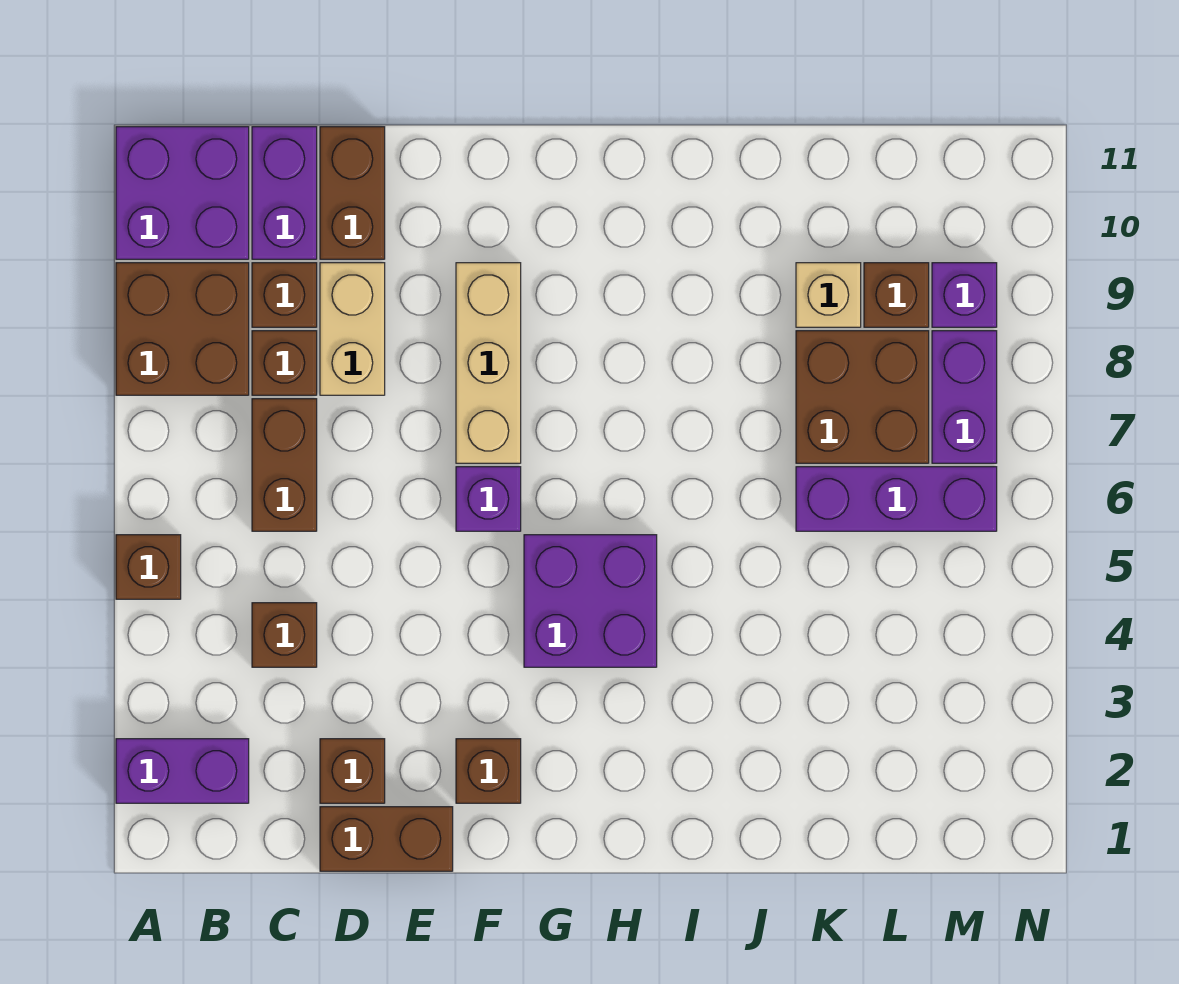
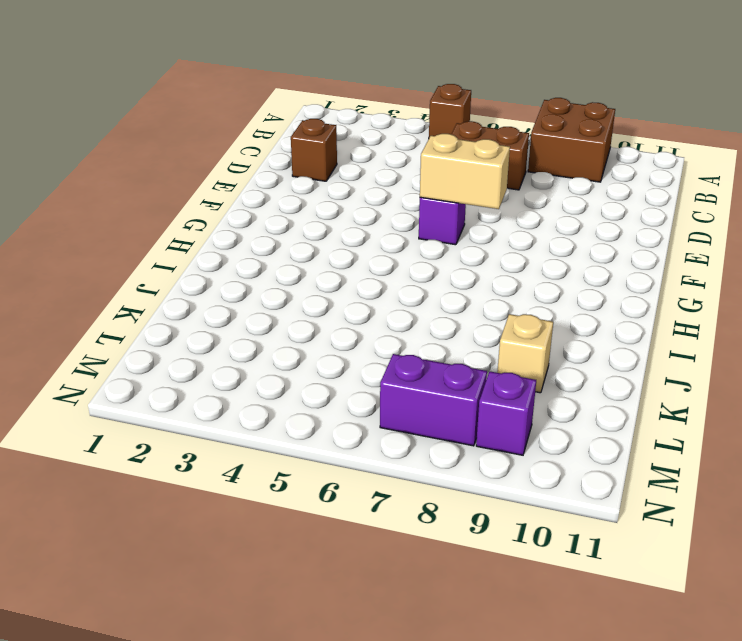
tan 1x2 brick [420,134,510,209] -> tan 1x2 brick moved to [320,263,385,395]
none -> purple 1x2 brick [116,739,249,803]
none -> purple 2x2 brick [116,127,249,259]
none -> brown 1x1 brick [252,603,317,667]

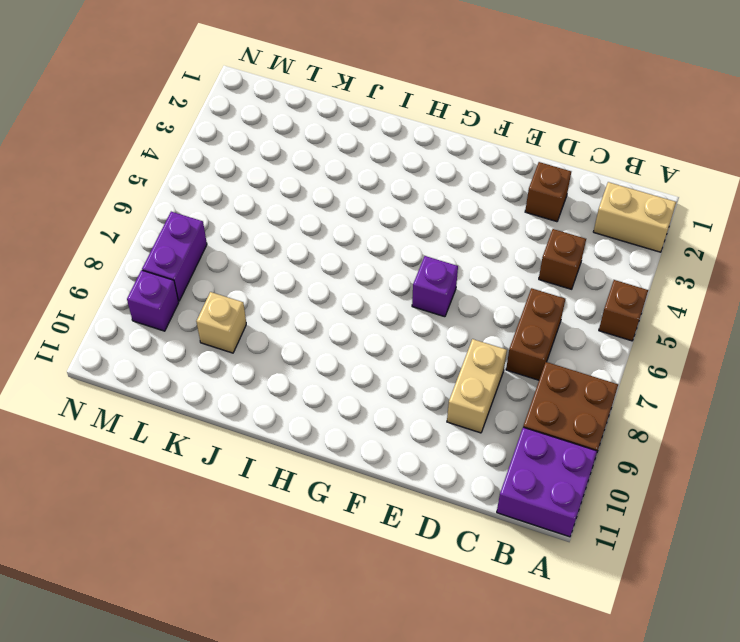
tan 1x2 brick [593,182,676,252] -> purple 1x2 brick [116,739,249,803]
none -> brown 1x1 brick [252,331,317,395]
none -> brown 1x1 brick [252,263,317,327]
none -> purple 1x2 brick [252,127,317,259]

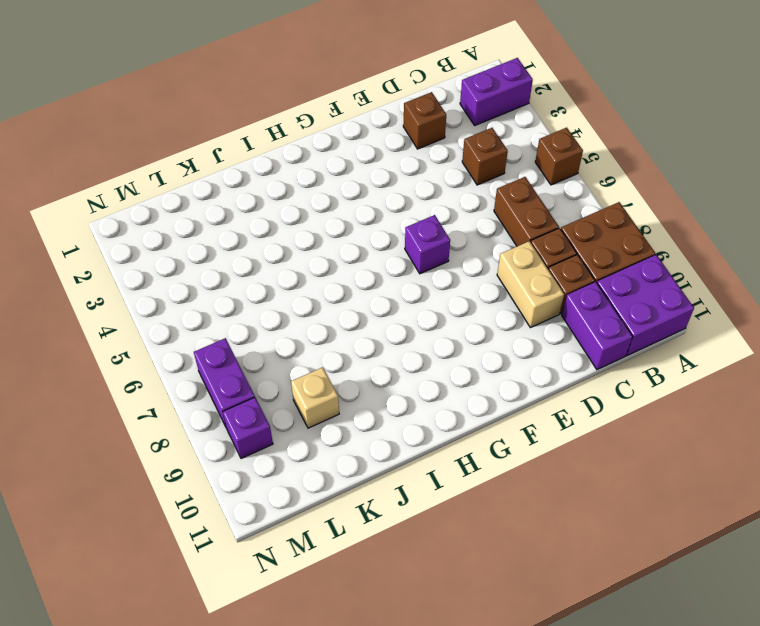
none -> brown 1x2 brick [320,807,453,871]
none -> brown 1x2 brick [320,127,385,259]
none -> brown 1x1 brick [456,739,521,803]

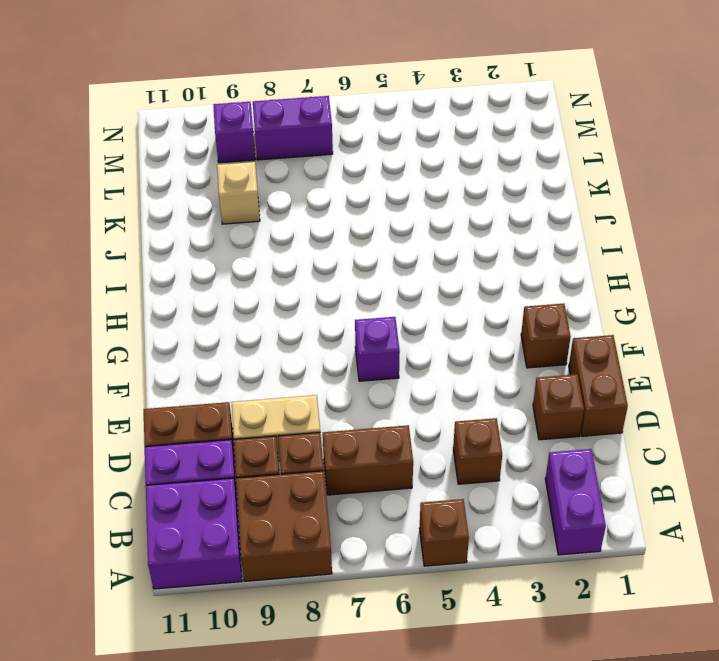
none -> tan 1x3 brick [456,263,521,463]
none -> purple 2x2 brick [524,535,657,667]
none -> purple 1x3 brick [796,467,997,531]

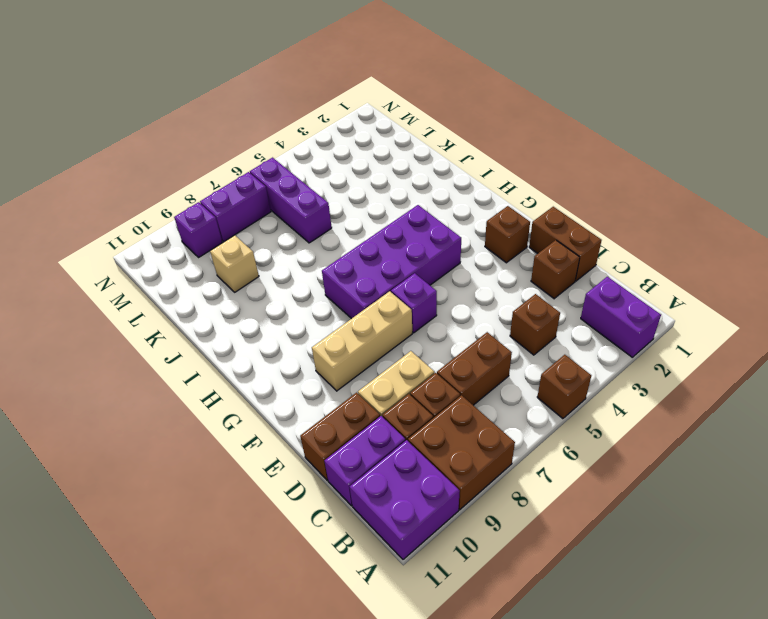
purple 2x4 brick [322,205,461,319] -> purple 2x2 brick [524,535,657,667]
none -> brown 2x2 brick [796,331,929,463]
none -> brown 1x1 brick [864,263,929,327]

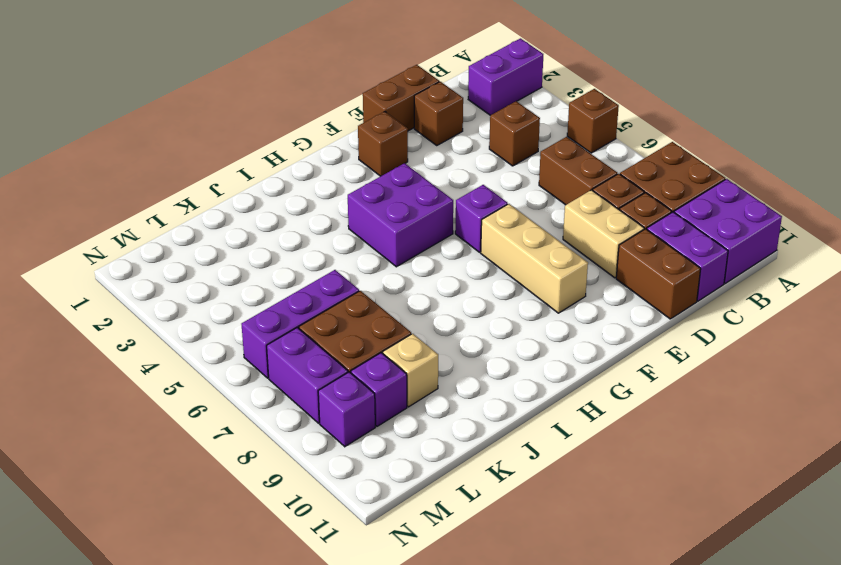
purple 1x1 brick [351,353,407,426] -> brown 1x1 brick [864,263,929,327]

